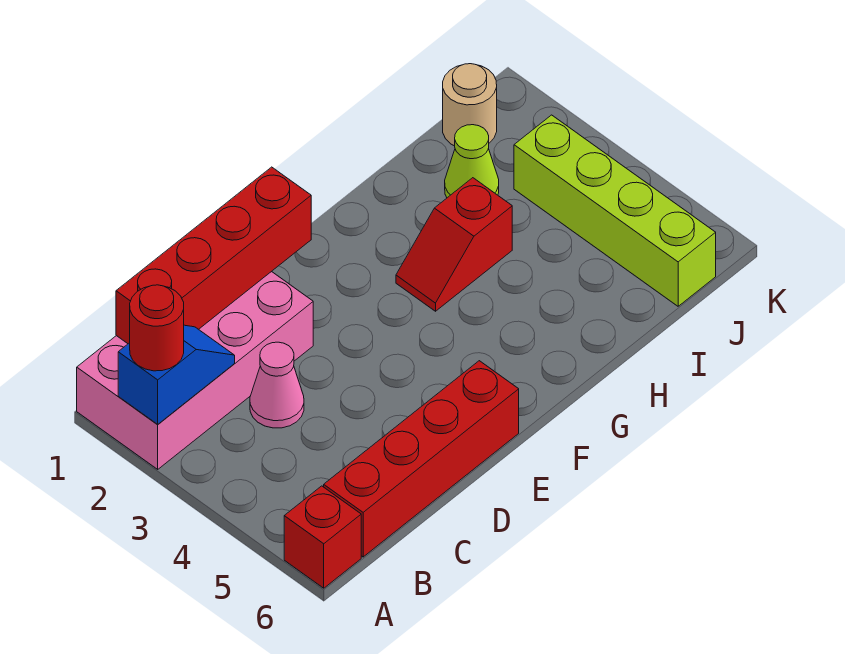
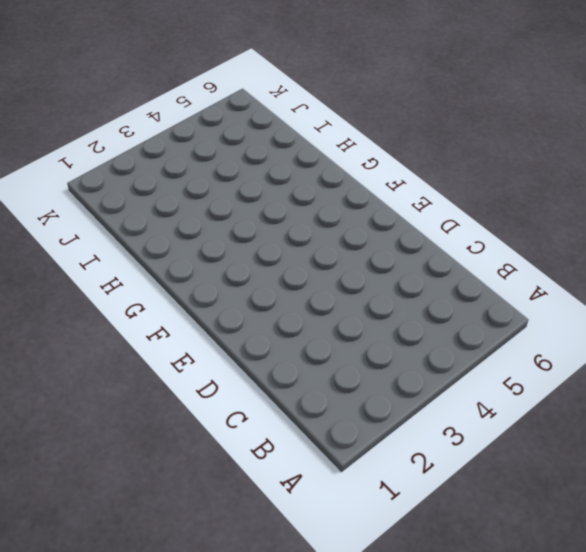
none -> pink 2x4 brick [77,271,313,469]
none -> red 1x1 brick [284,486,361,588]

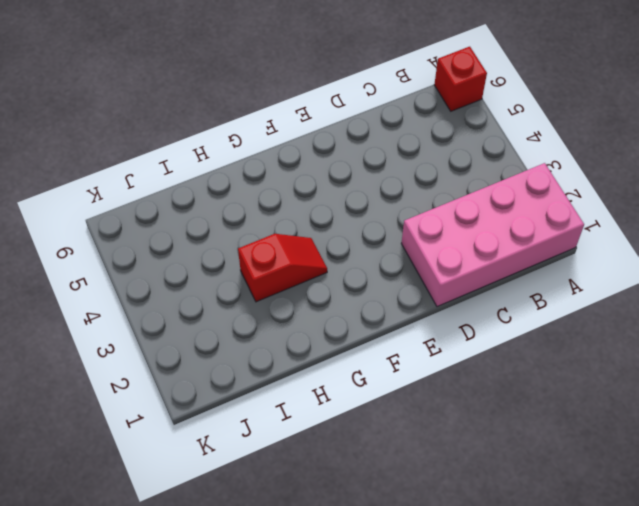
none -> red 1x4 brick [324,361,519,557]
none -> pink 1x1 cone [250,342,304,428]

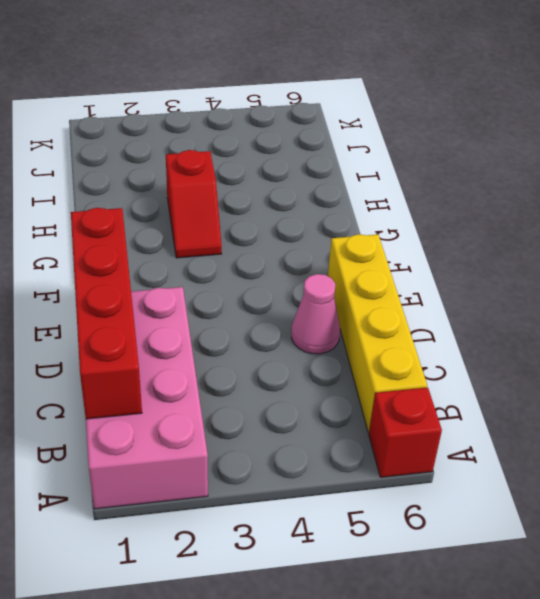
yellow 1x4 brick [328,234,427,433] -> red 1x4 brick [324,361,519,557]
pink 1x1 cone [291,274,340,354] -> pink 1x1 cone moved to [250,342,304,428]
none -> lime 1x1 cone [445,125,499,198]
none -> tan 1x1 round brick [443,64,497,146]

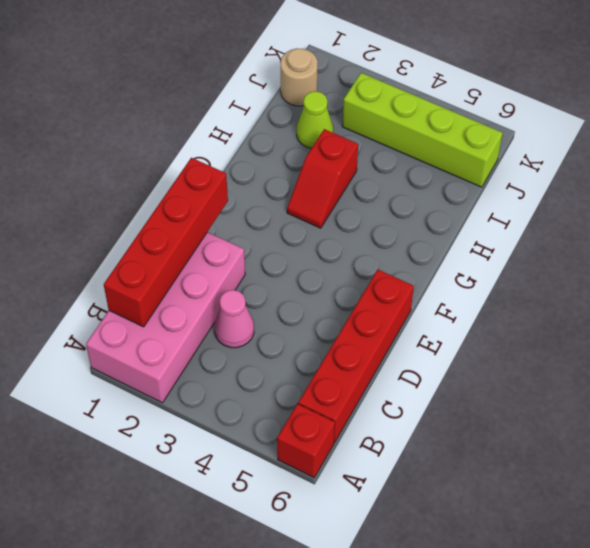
none -> blue 1x2 slope [118,325,235,424]
none -> red 1x1 round brick [130,285,184,371]

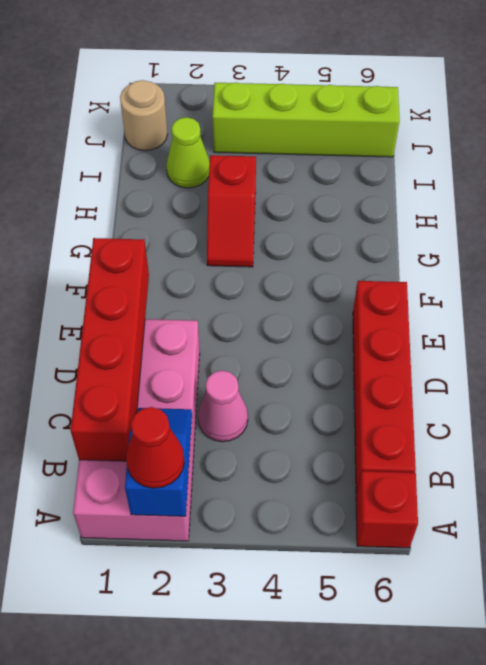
red 1x1 cone [126,407,184,488] -> red 1x1 round brick [130,285,184,371]

